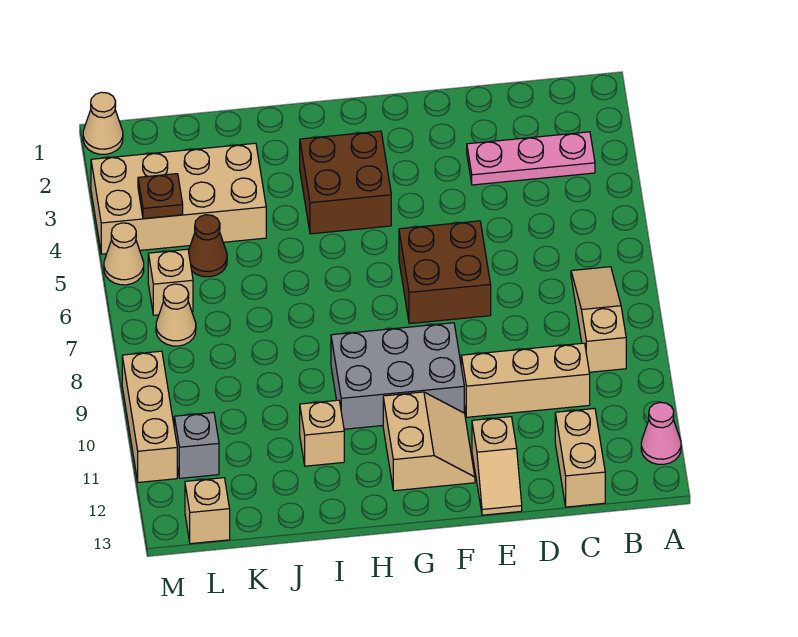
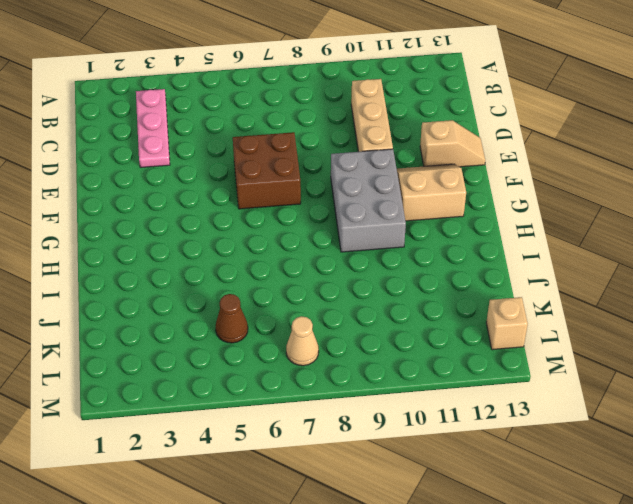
none -> pink 1x1 cone [641,402,681,464]
none -> tan 1x3 slope [571,267,626,372]
none -> tan 1x2 brick [555,408,605,507]

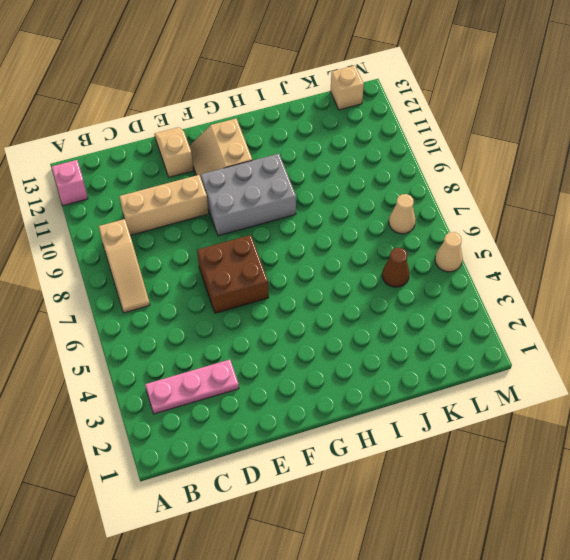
pink 1x1 brick [52,160,88,206] -> pink 1x1 cone [641,402,681,464]
none -> tan 1x2 brick [555,408,605,507]
none -> brown 2x2 brick [300,131,391,234]
none -> tan 1x1 brick [300,400,344,466]

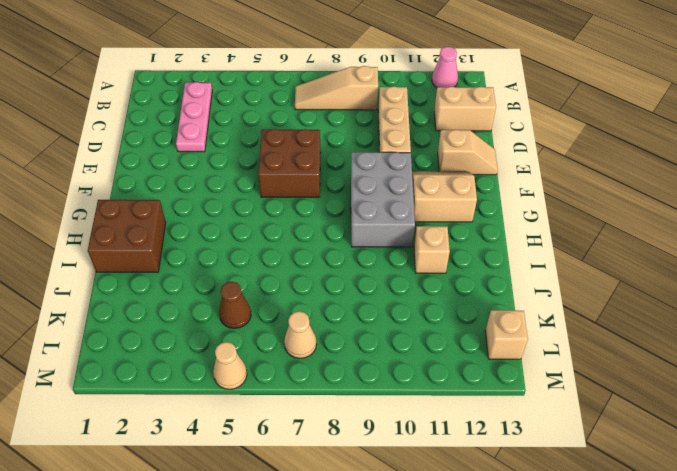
brown 2x2 brick [88,200,166,272] -> brown 2x2 brick moved to [300,131,391,234]
none -> tan 2x4 brick [91,143,266,254]
none -> tan 1x1 brick [148,249,193,315]
none -> grey 1x1 brick [174,412,219,478]

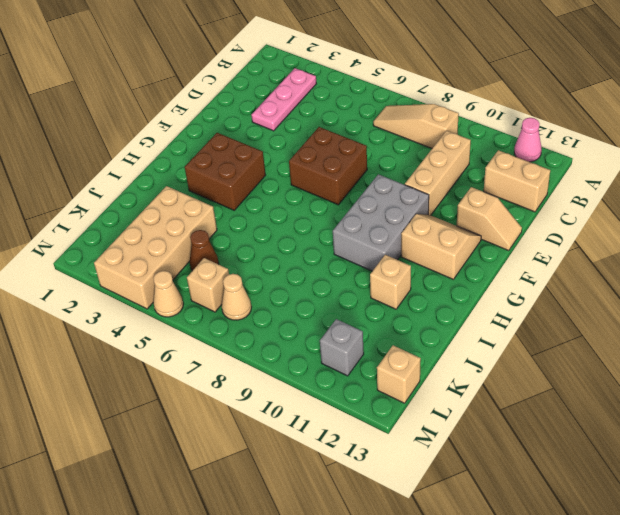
none -> tan 1x1 cone [83,92,123,154]
none -> tan 1x3 brick [122,351,177,482]
none -> brown 1x1 plate [138,174,183,219]

